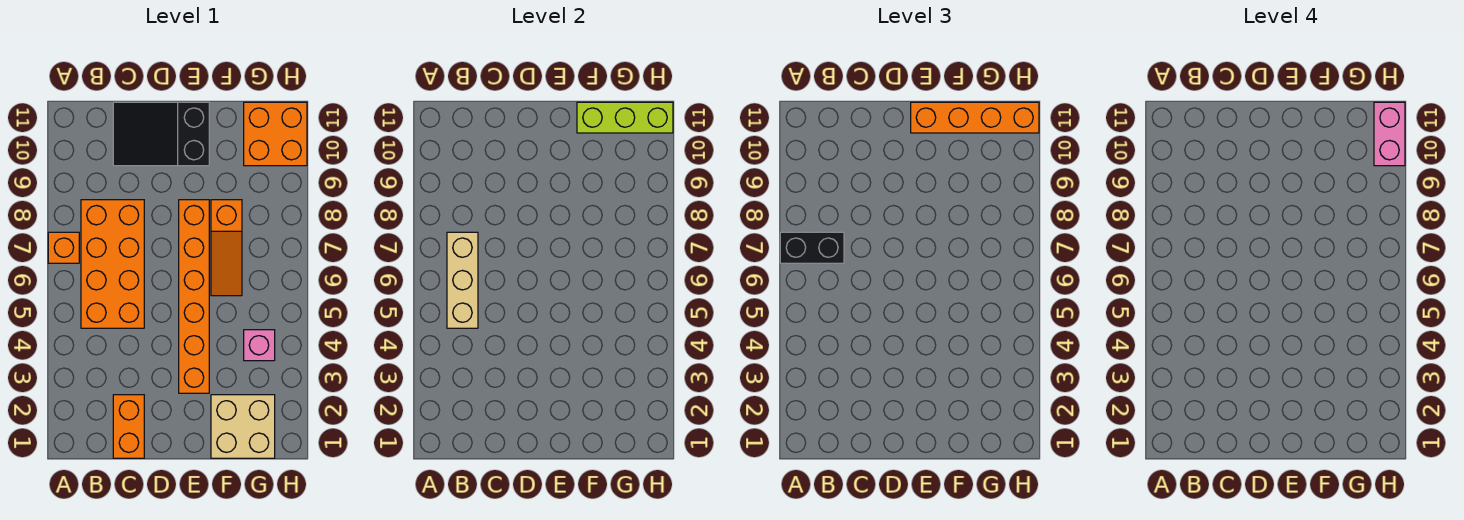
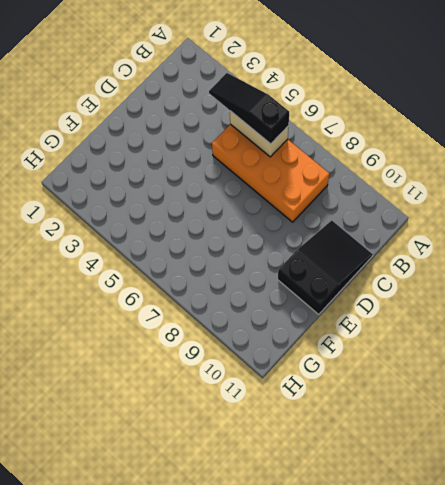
black 1x3 slope [209,73,289,144] -> none
tan 1x2 brick [230,111,289,157] -> tan 1x3 brick [447,232,478,328]
none -> orange 1x1 brick [48,232,79,263]
none -> orange 1x2 brick [113,395,144,458]
none -> orange 1x6 brick [179,200,209,393]

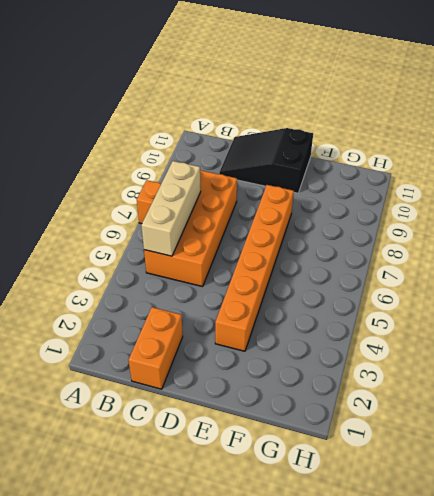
none -> tan 2x2 brick [211,395,275,458]
none -> orange 1x3 slope [211,200,242,296]
none -> pink 1x1 brick [244,330,275,361]

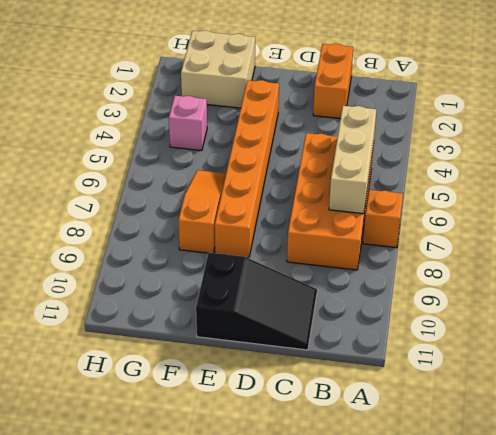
none -> orange 2x2 brick [244,102,307,166]
none -> lime 1x3 brick [577,102,673,133]
none -> black 1x2 brick [780,232,844,263]

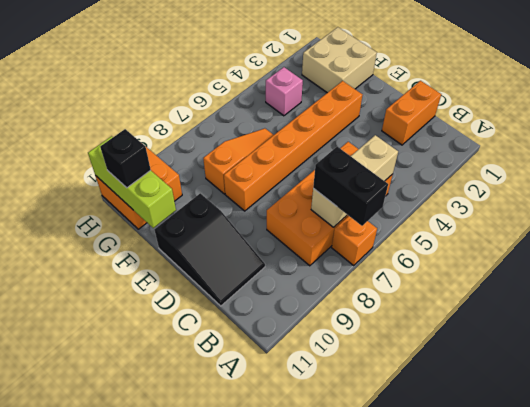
black 1x1 brick [100,129,151,188] -> orange 1x4 brick [911,102,1039,133]
none -> pink 1x2 brick [1374,102,1405,166]

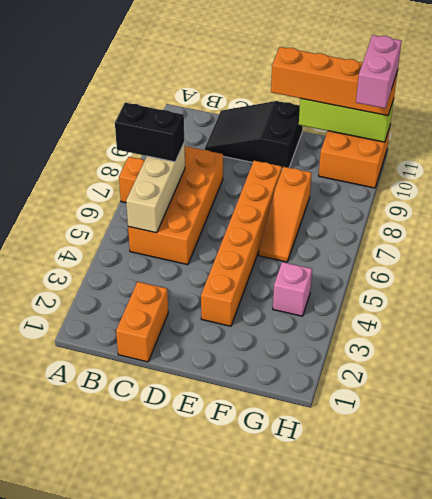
none -> tan 2x2 brick [211,395,275,458]

